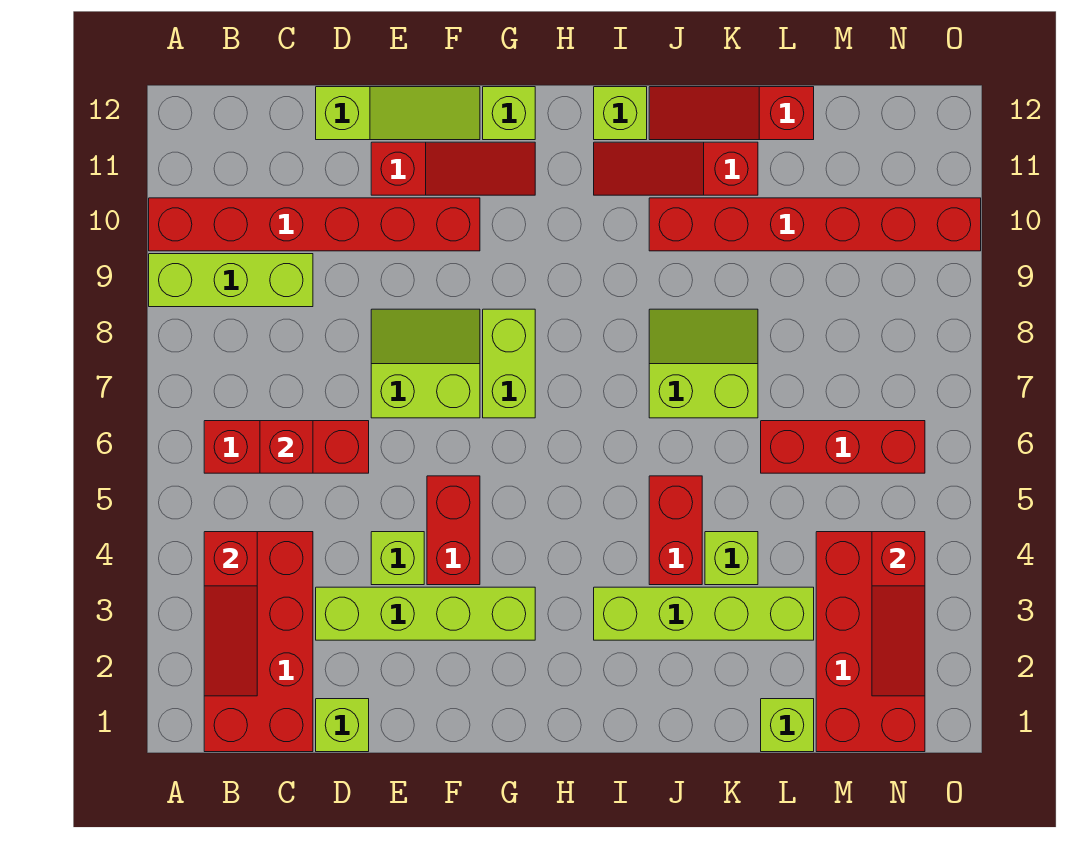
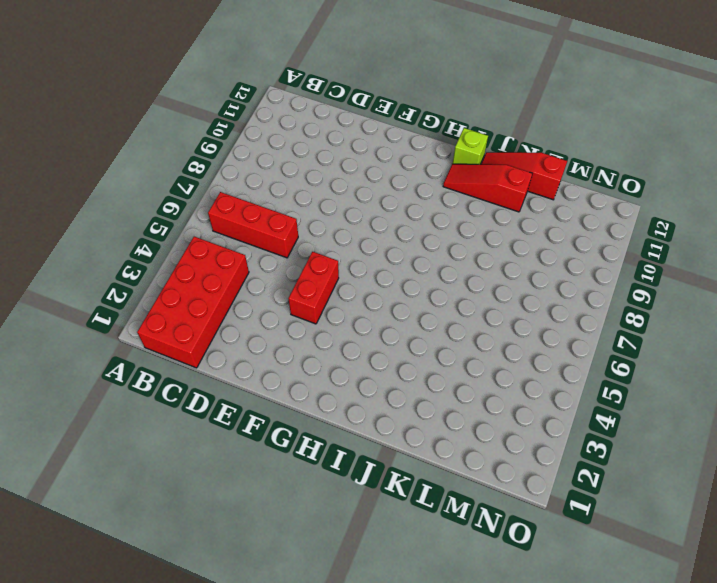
none -> lime 1x3 brick [149,254,313,307]
none -> red 1x6 brick [149,198,480,251]
none -> lime 1x1 brick [316,699,369,752]

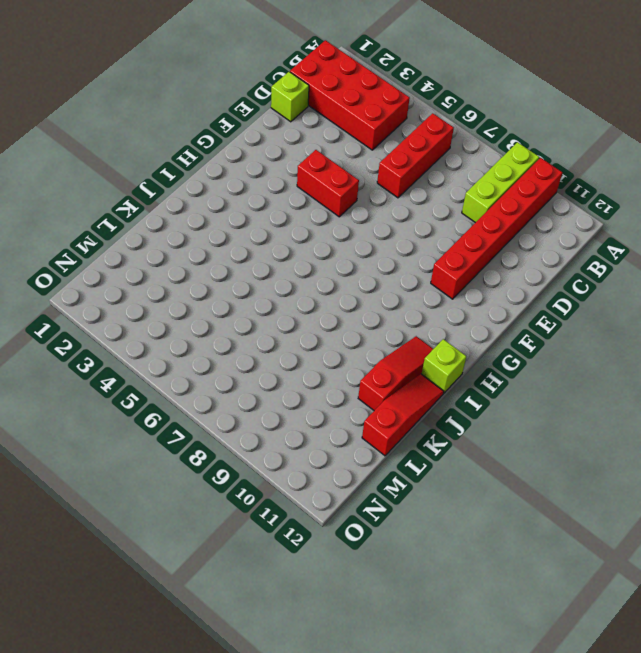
none -> lime 1x4 brick [316,587,535,640]
none -> lime 1x3 slope [316,87,480,140]
none -> lime 1x1 brick [371,532,424,585]

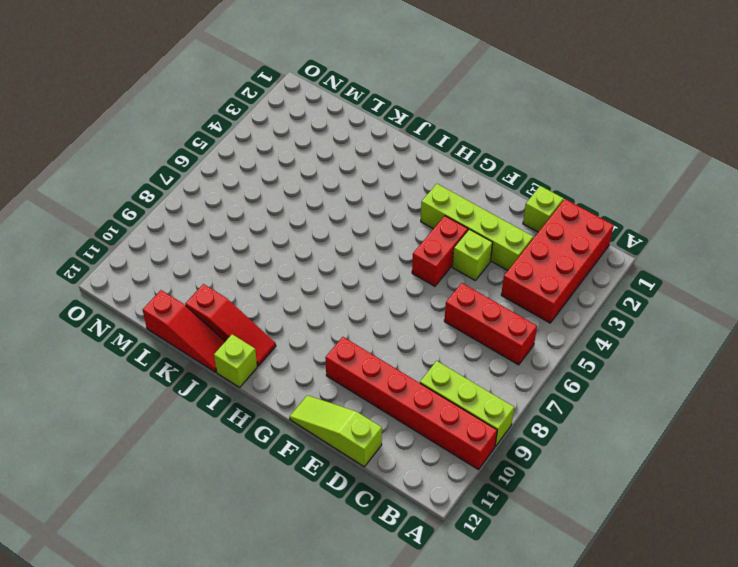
none -> lime 2x2 slope [371,309,480,418]
none -> red 1x3 slope [371,142,535,195]
none -> lime 1x2 brick [483,309,535,418]

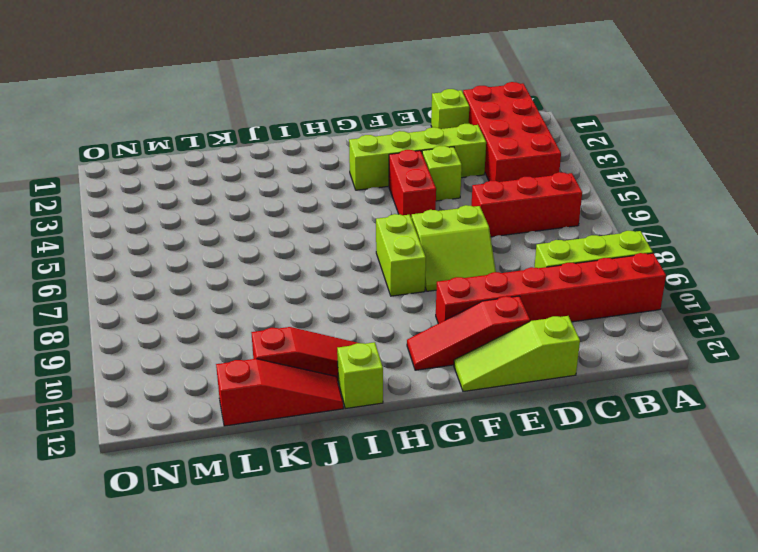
none -> lime 1x1 brick [483,87,535,140]
none -> lime 1x4 brick [594,587,814,640]
none -> red 1x2 brick [649,476,702,585]

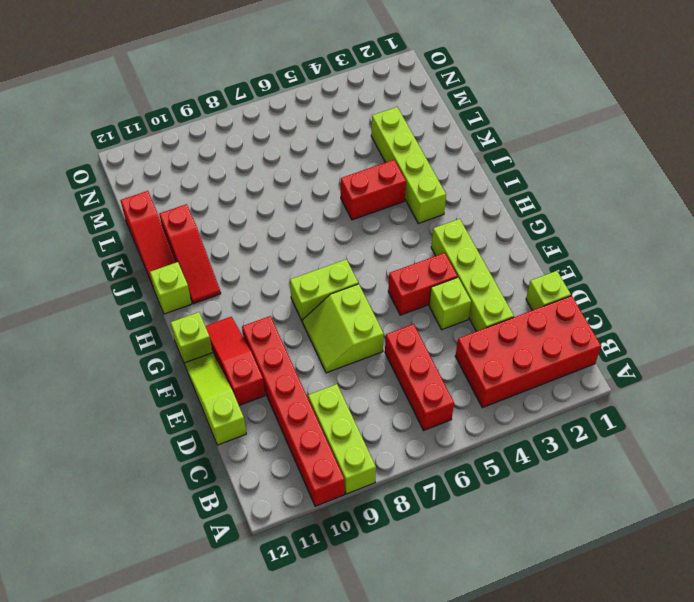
none -> lime 2x2 slope [649,309,758,418]
none -> red 1x6 brick [649,198,981,251]
none -> lime 1x1 brick [705,532,758,585]

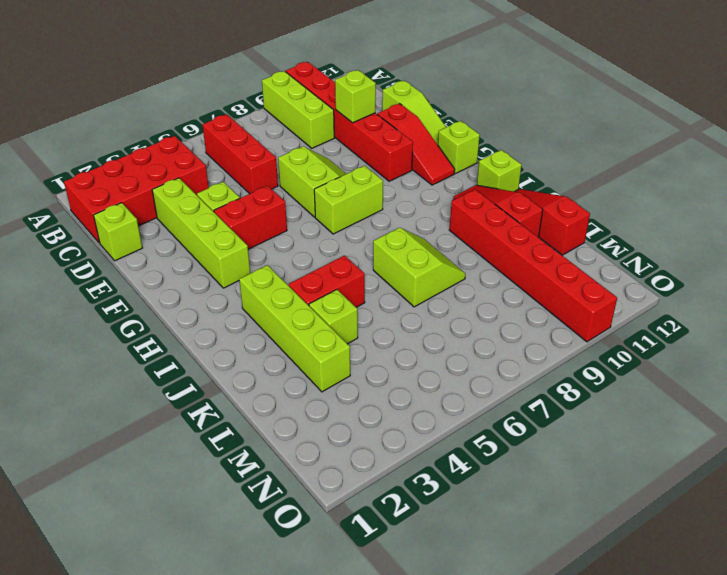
lime 1x1 brick [335,70,376,123] -> lime 1x1 brick moved to [761,699,814,752]
none -> red 1x3 brick [761,421,925,473]
none -> red 2x4 brick [816,532,925,752]
none -> red 1x3 slope [204,532,257,696]

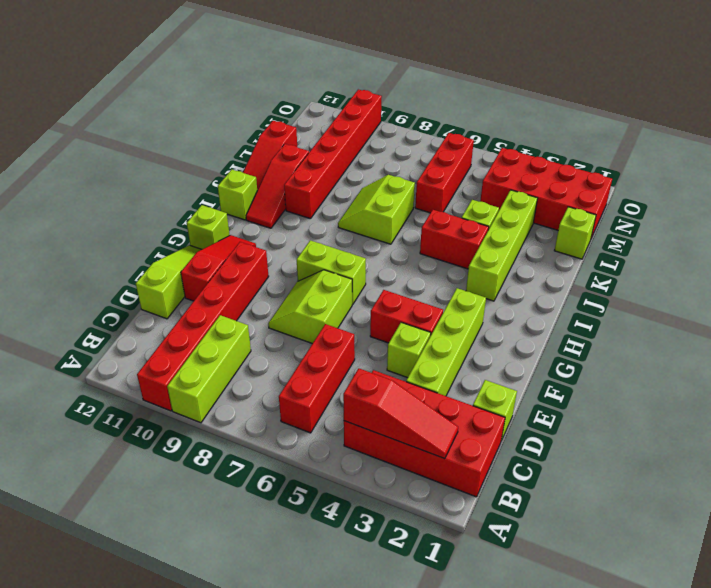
none -> red 1x1 brick [260,421,313,473]
none -> red 1x3 slope [872,532,925,696]

